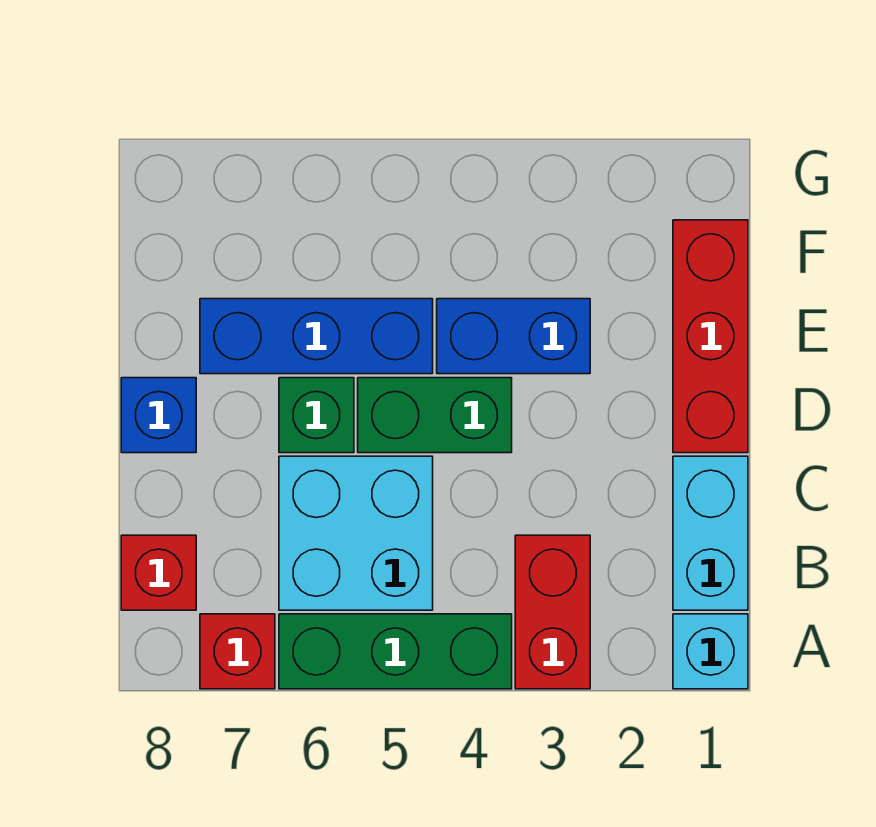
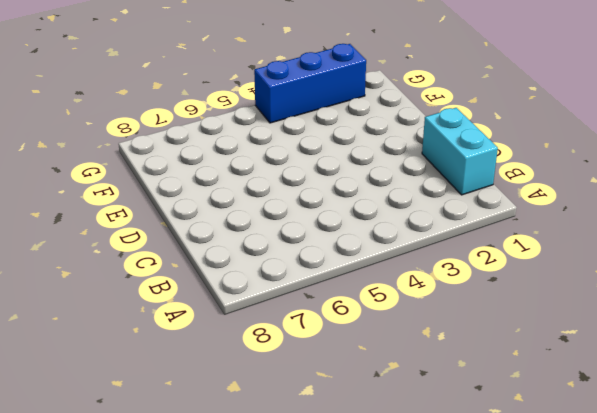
blue 1x3 brick [254,44,366,123] -> blue 1x3 brick moved to [200,299,433,374]
none -> cyan 1x1 brick [673,614,748,689]
none -> red 1x2 brick [515,535,590,689]
none -> green 1x3 brick [279,614,512,689]

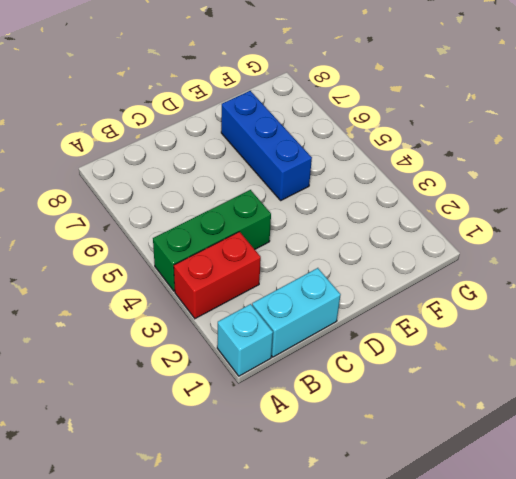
green 1x3 brick [153,190,271,291] -> green 1x3 brick turned to [279,614,512,689]
none -> red 1x1 brick [200,614,275,689]
none -> cyan 2x2 brick [279,456,433,610]
none -> red 1x1 brick [121,535,196,610]

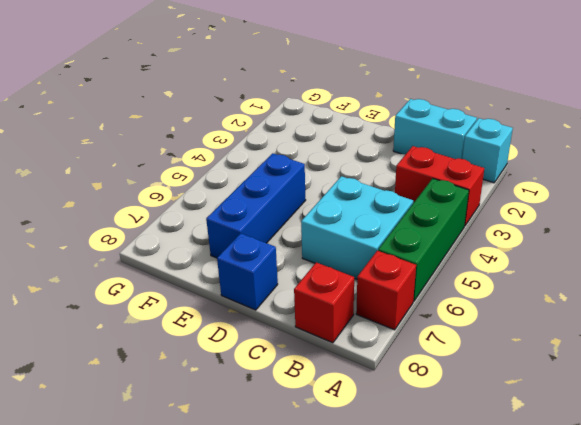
none -> red 1x3 brick [673,220,748,453]
none -> green 1x2 brick [358,378,512,453]
none -> green 1x1 brick [279,378,354,453]

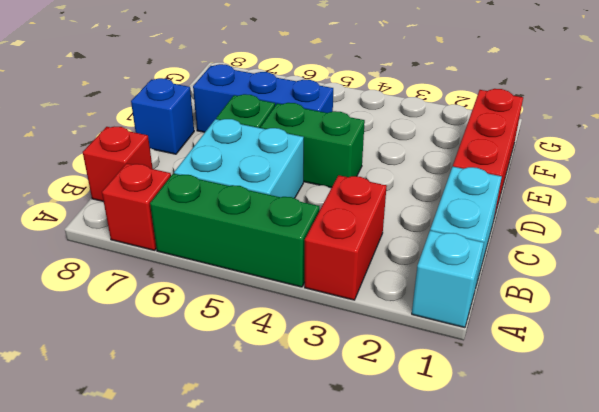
none -> blue 1x2 brick [437,299,590,374]

